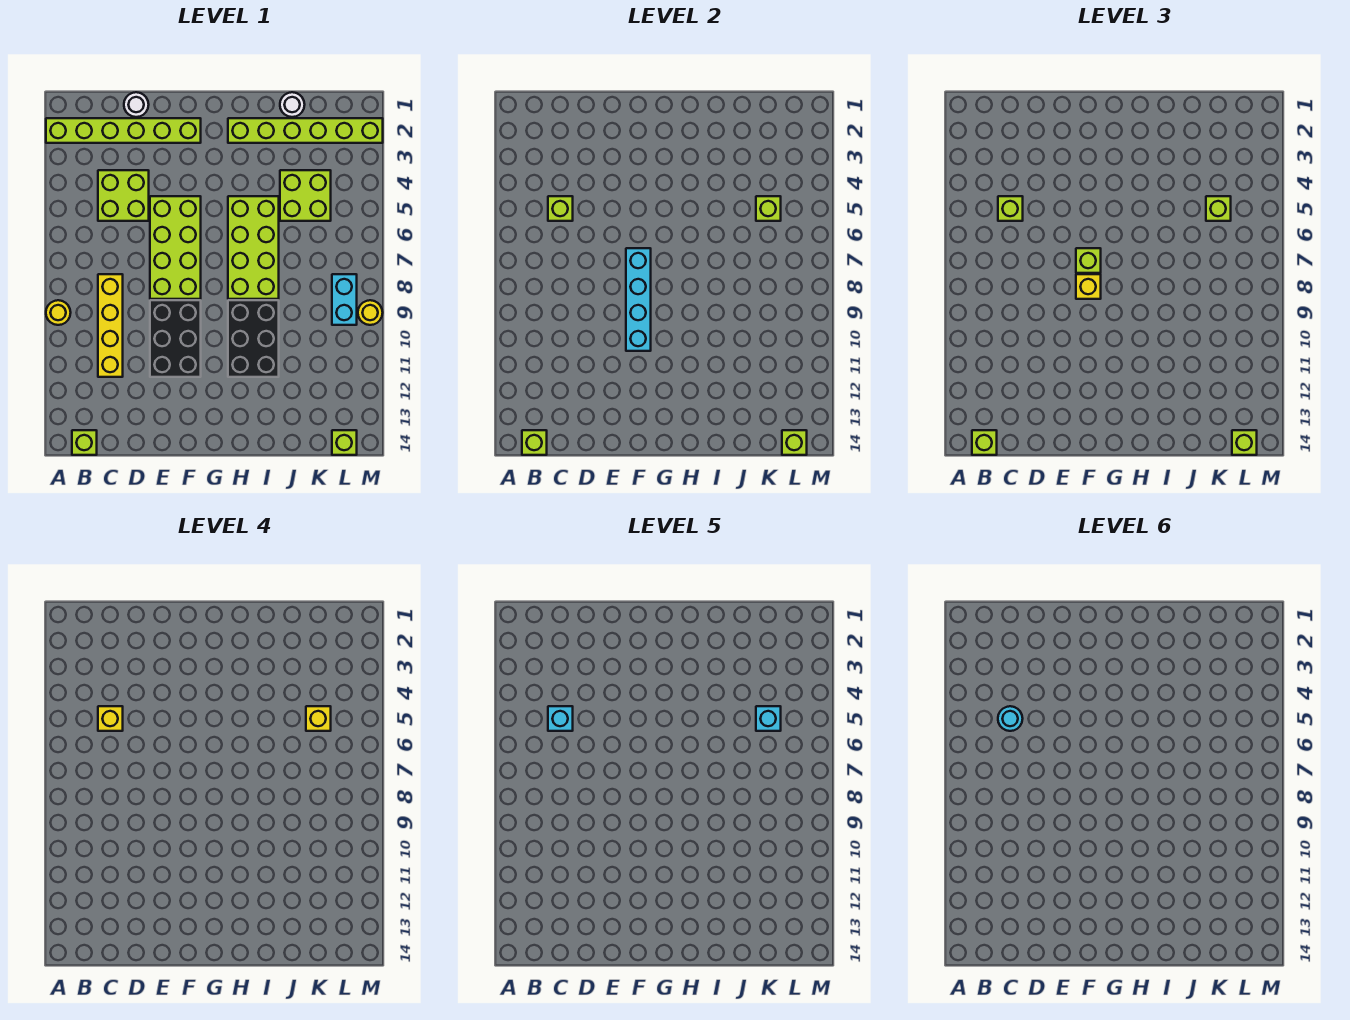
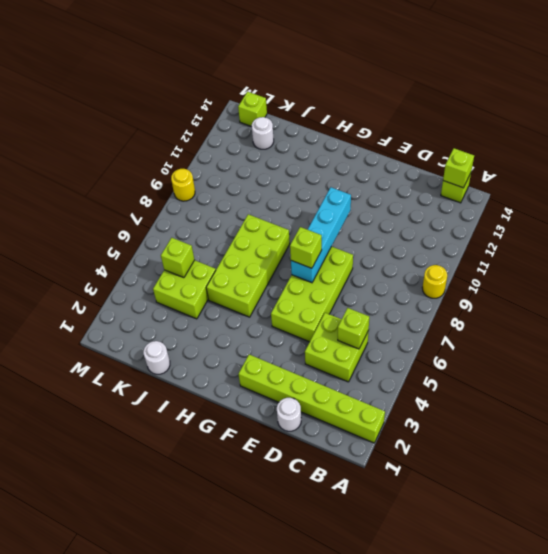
white 1x1 round brick [252,117,274,149] -> none
none -> yellow 1x4 brick [98,274,123,377]
none -> black 2x3 brick [150,300,201,377]
none -> lime 1x6 brick [228,118,383,143]
none -> black 2x3 brick [228,300,279,377]

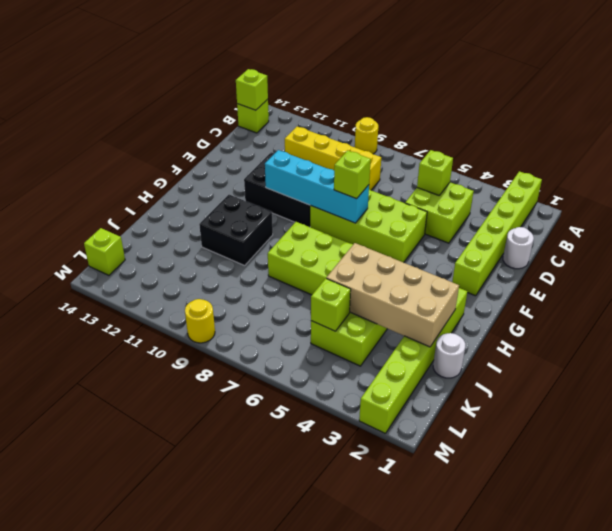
black 2x2 brick [199,195,273,265] -> black 2x3 brick [228,300,279,377]
tan 2x4 brick [326,243,459,347] -> none
none -> cyan 1x2 brick [332,274,357,325]
none -> lime 1x1 brick [782,430,807,455]
none -> lime 1x1 brick [972,430,997,455]
none -> lime 1x1 brick [998,196,1023,221]

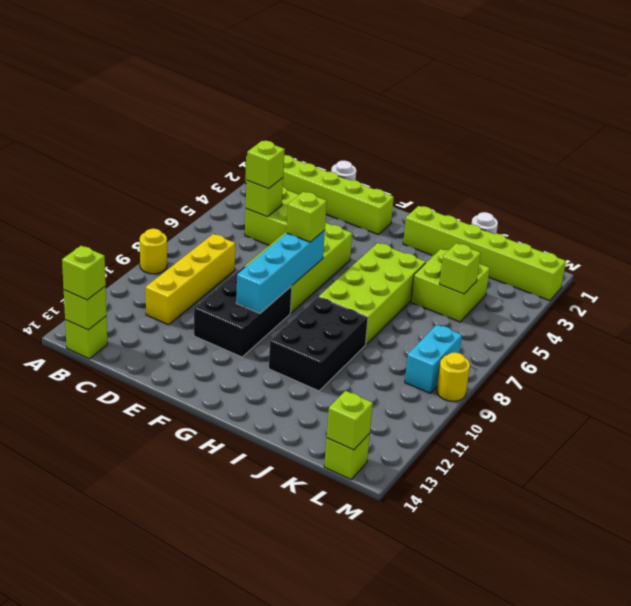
none -> yellow 1x1 brick [1076,274,1101,299]
none -> lime 1x1 brick [1206,196,1231,221]
none -> lime 1x1 brick [1232,430,1257,455]
none -> yellow 1x1 brick [98,706,123,731]

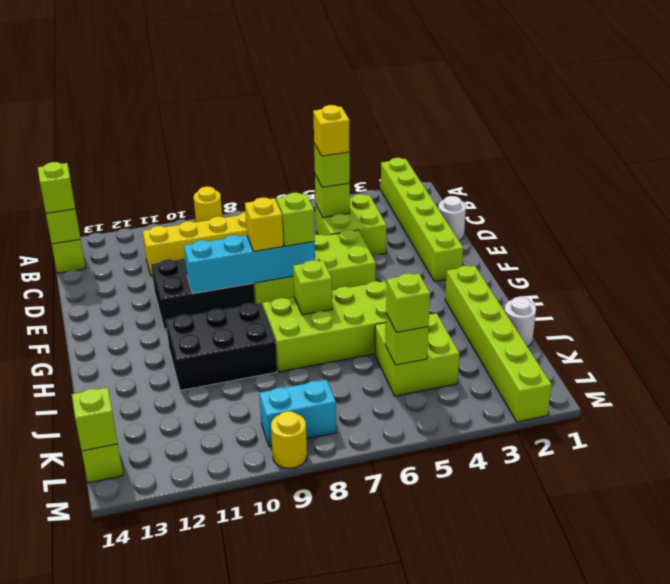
lime 1x1 brick [293,260,332,315] -> lime 1x1 brick moved to [1232,430,1257,455]
none -> yellow 1x1 brick [306,706,331,731]
none -> cyan 1x1 brick [548,706,573,731]
none -> cyan 1x1 brick [756,706,781,731]
none -> cyan 1x1 round brick [998,706,1023,731]

